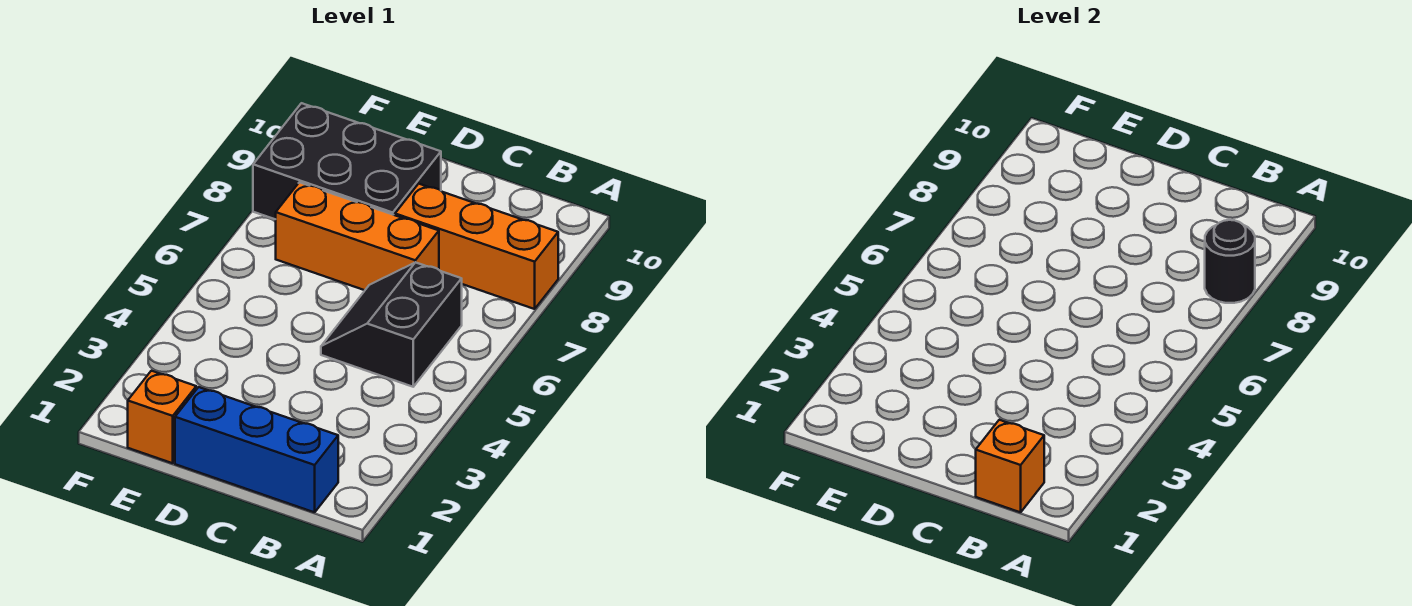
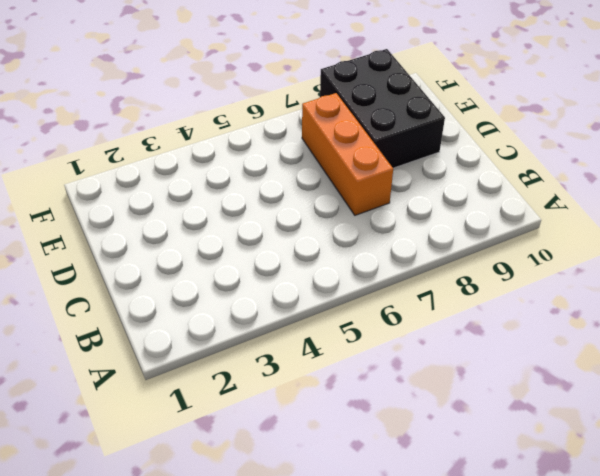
none -> orange 1x3 brick [395,184,558,309]
none -> blue 1x3 brick [175,387,338,512]

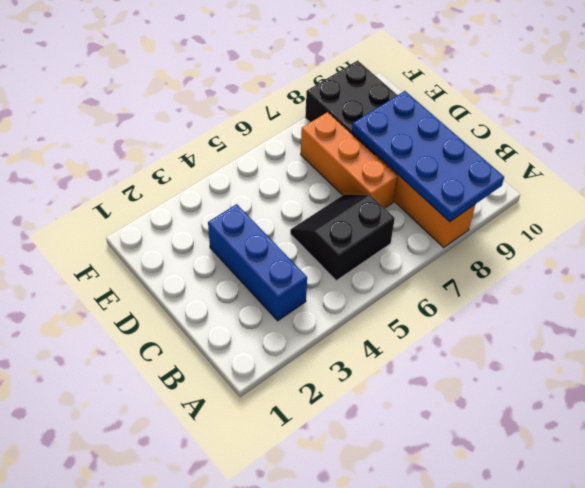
blue 2x4 plate [352,91,504,222] -> black 1x1 round brick [1205,220,1255,303]
blue 1x3 brick [208,204,307,321] -> blue 1x3 brick moved to [175,387,338,512]
none -> orange 1x1 brick [128,371,196,463]
none -> orange 1x1 brick [976,420,1044,512]

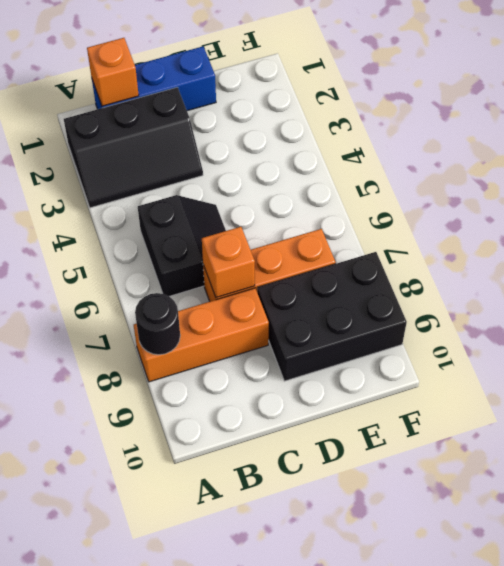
black 2x3 slope [64,87,203,208] -> none
orange 1x1 brick [202,227,255,298] -> orange 1x1 brick moved to [128,371,196,463]

